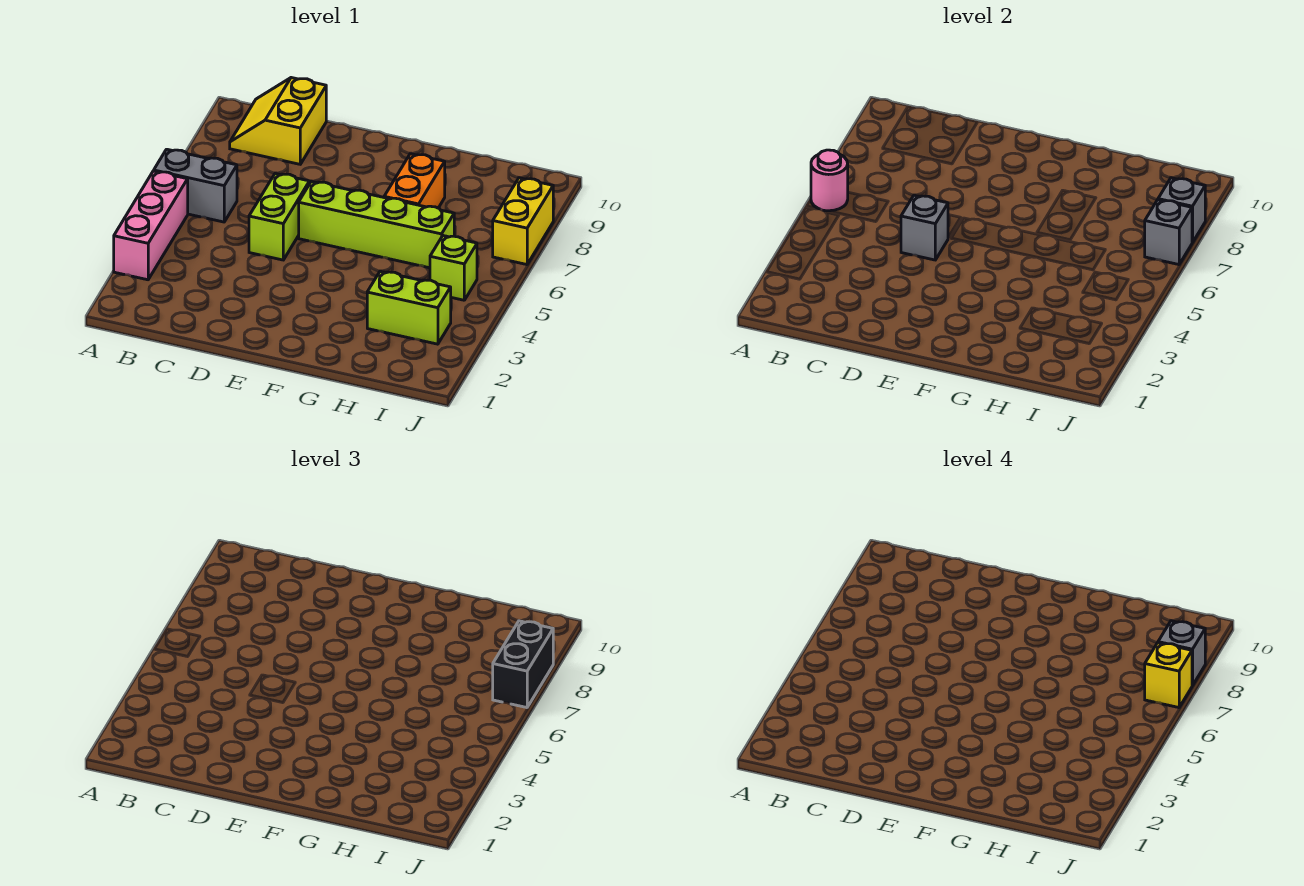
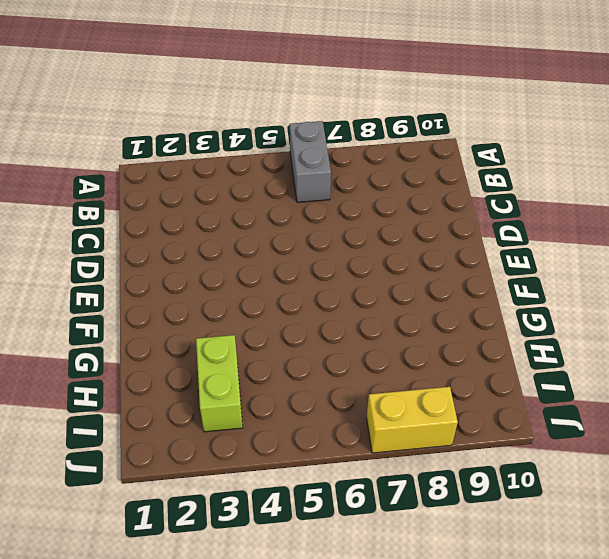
none -> pink 1x3 brick [114,171,188,280]
none -> yellow 2x2 slope [230,78,326,164]
none -> lime 1x2 brick [249,173,309,260]

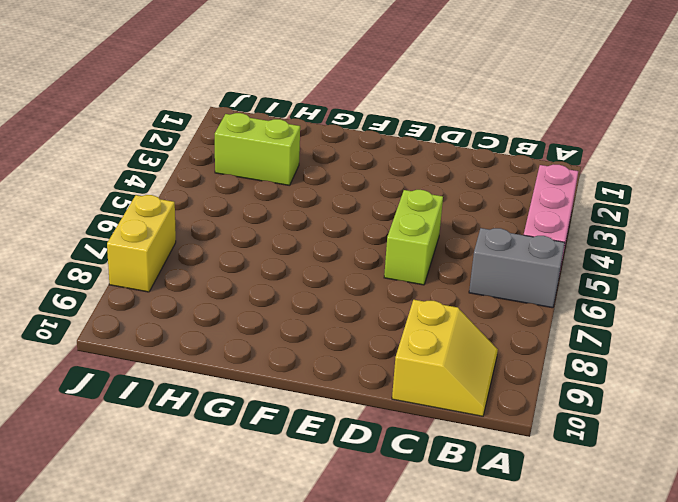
none -> lime 1x4 brick [299,181,454,268]
none -> orange 1x2 brick [384,154,445,208]
none -> lime 1x1 brick [430,236,477,300]

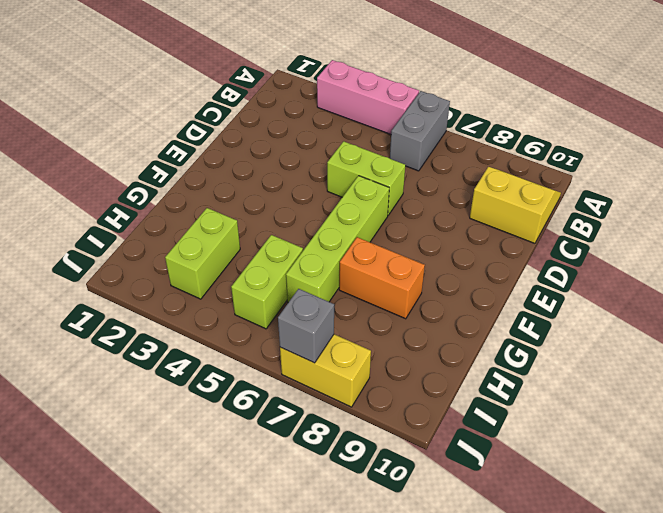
lime 1x2 brick [231,235,303,329] -> lime 1x1 brick [430,236,477,300]
none -> pink 1x1 round brick [811,150,848,211]
none -> grey 1x1 brick [901,195,948,260]
none -> grey 1x1 brick [1158,178,1205,243]

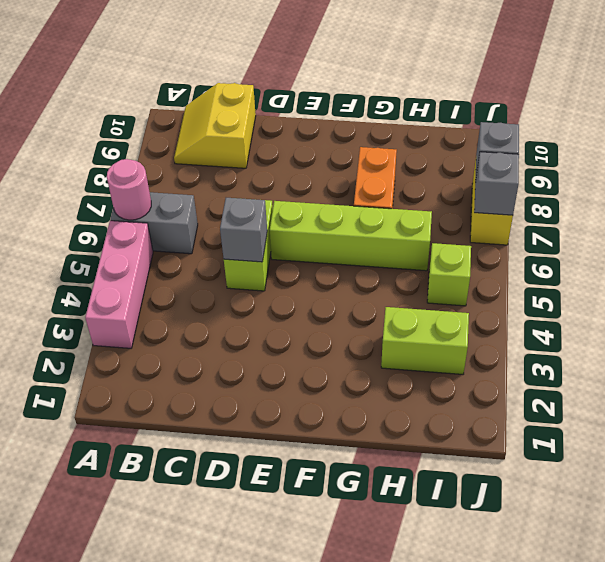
none -> black 1x2 brick [493,621,553,708]
none -> yellow 1x1 brick [1145,643,1192,708]
none -> grey 1x1 brick [1158,621,1205,686]

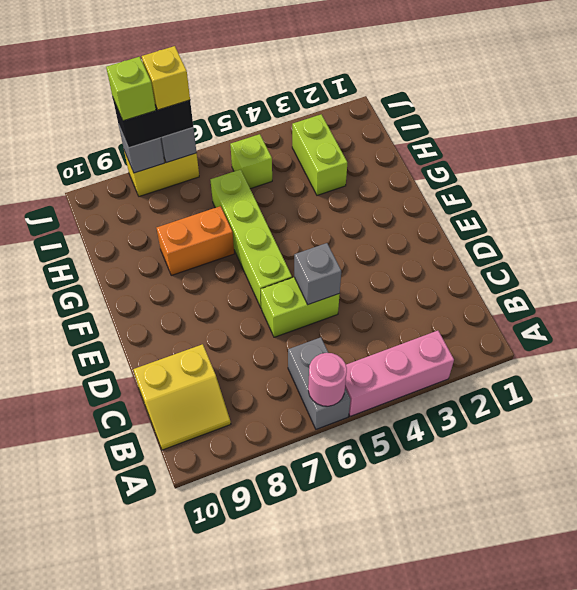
lime 1x1 brick [106,57,156,121] -> grey 1x1 brick [1158,621,1205,686]

